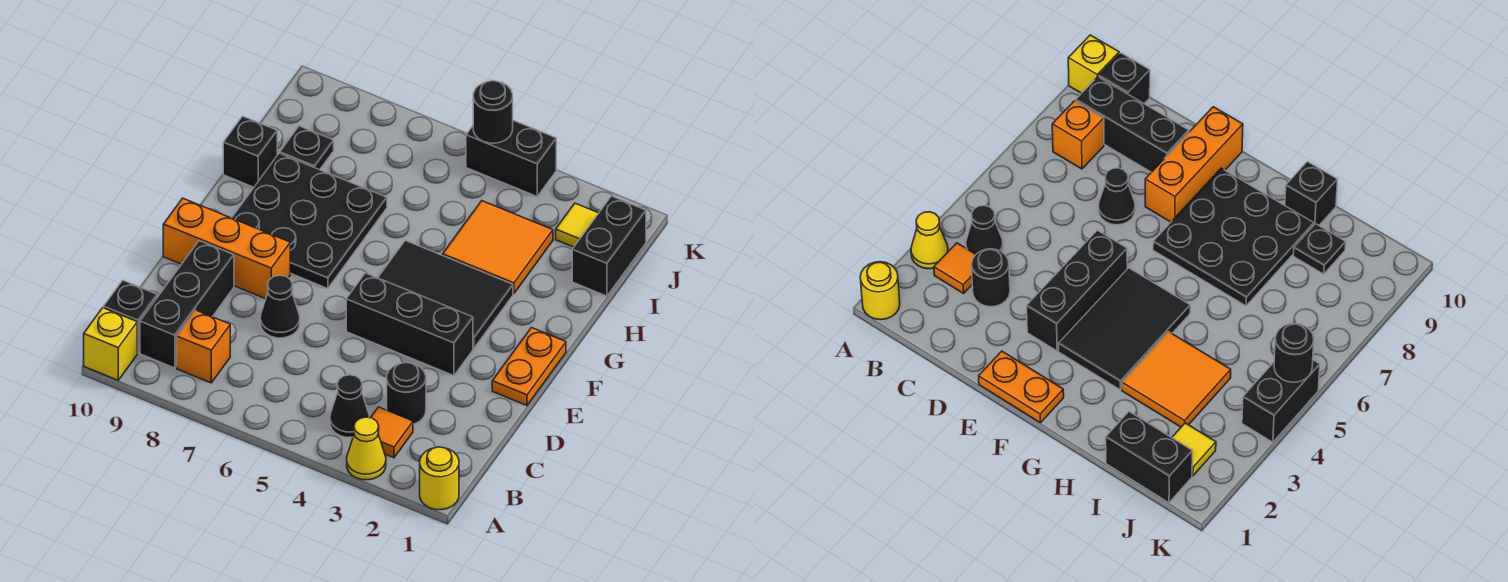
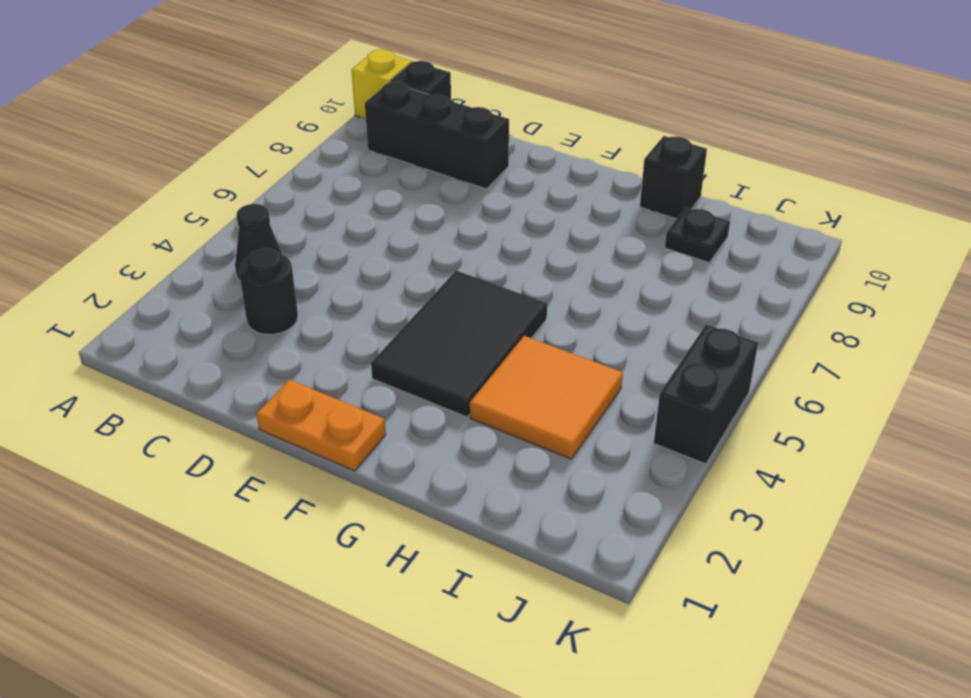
none -> yellow 1x1 round brick [420,447,459,510]
none -> yellow 1x1 cone [347,417,386,480]
none -> orange 1x1 tile [371,407,413,458]

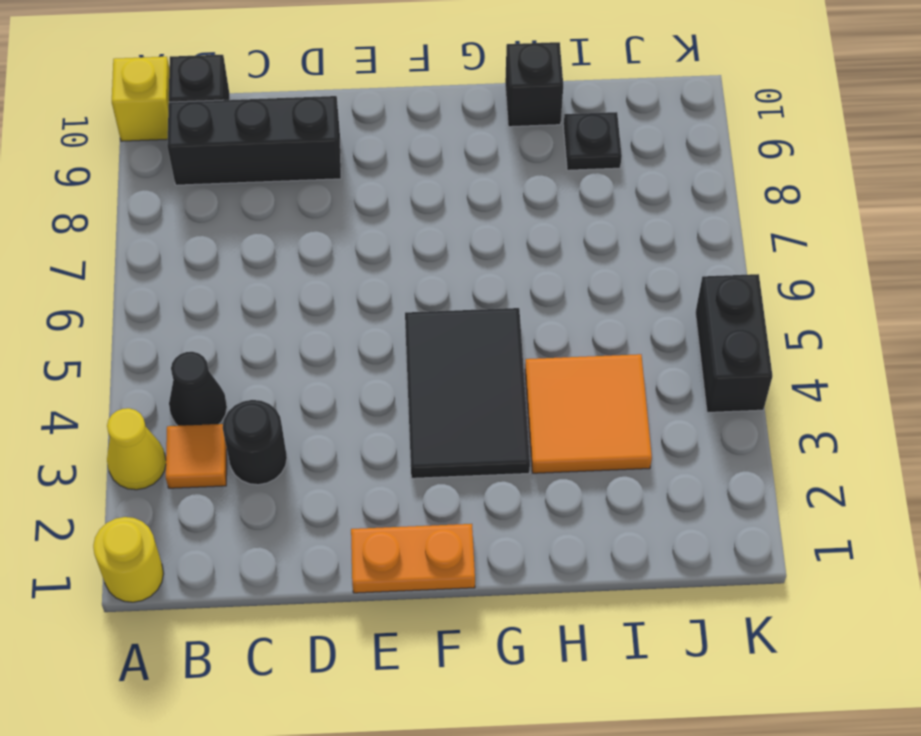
none -> orange 1x1 brick [177,310,230,383]
none -> black 1x1 cone [260,275,300,338]
none -> black 1x3 brick [346,273,473,376]

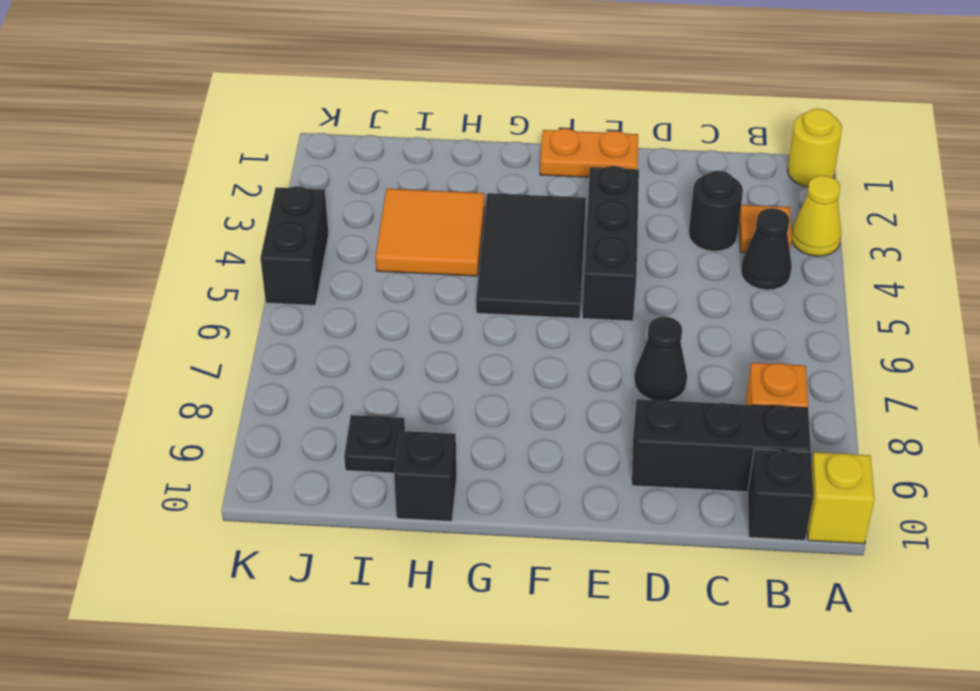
none -> orange 1x3 brick [163,198,290,299]
none -> black 3x3 plate [232,153,387,289]
none -> black 1x2 brick [572,196,646,296]

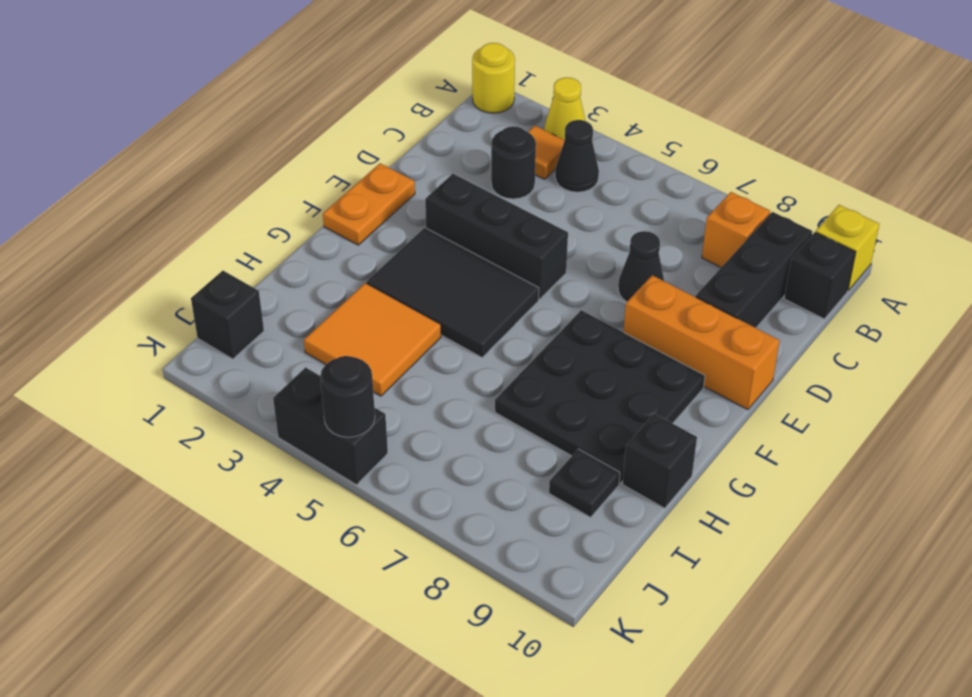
black 1x1 brick [191,271,264,359] -> black 1x2 brick [572,196,646,296]
none -> yellow 1x1 tile [556,203,598,247]

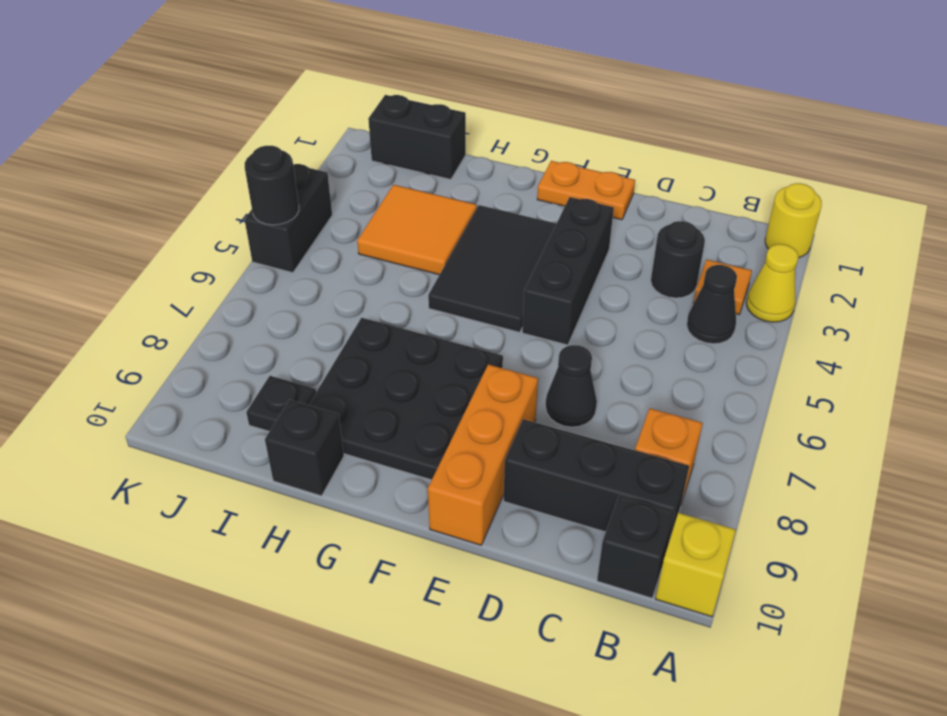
none -> yellow 1x1 tile [556,203,598,247]

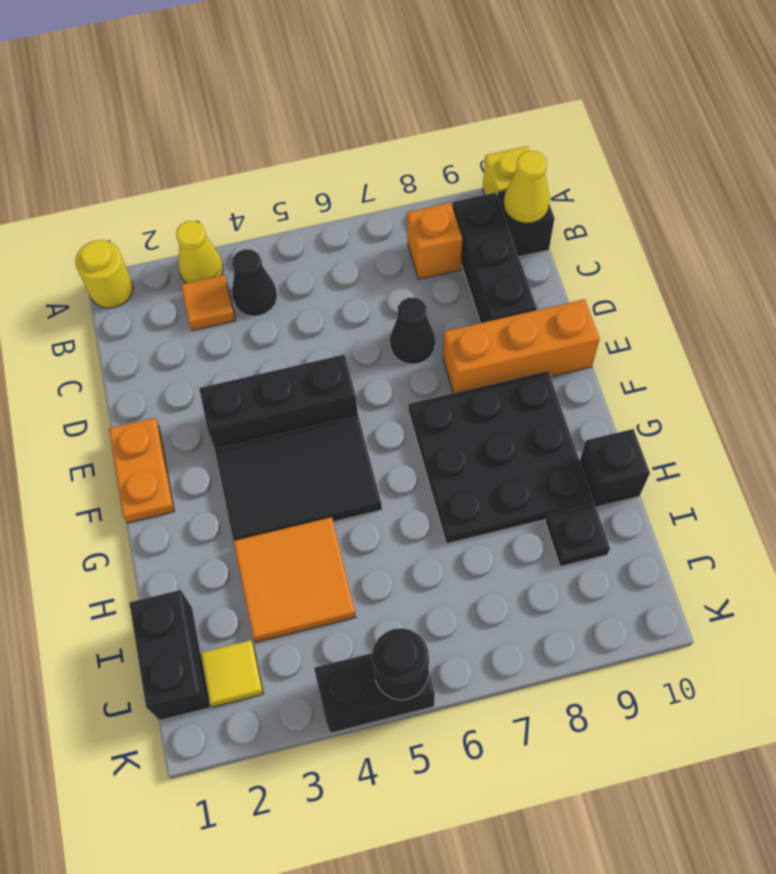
yellow 1x1 cone [504,151,550,223] -> none
none -> black 1x1 round brick [387,362,426,424]

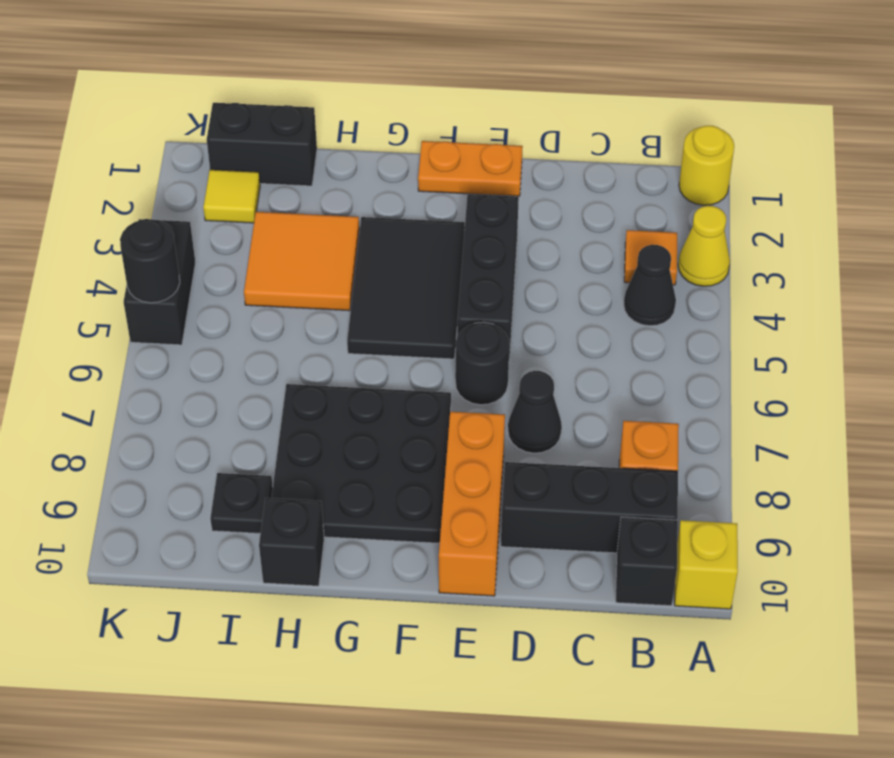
black 1x1 round brick [455,322,509,405] -> black 1x1 round brick moved to [387,362,426,424]

